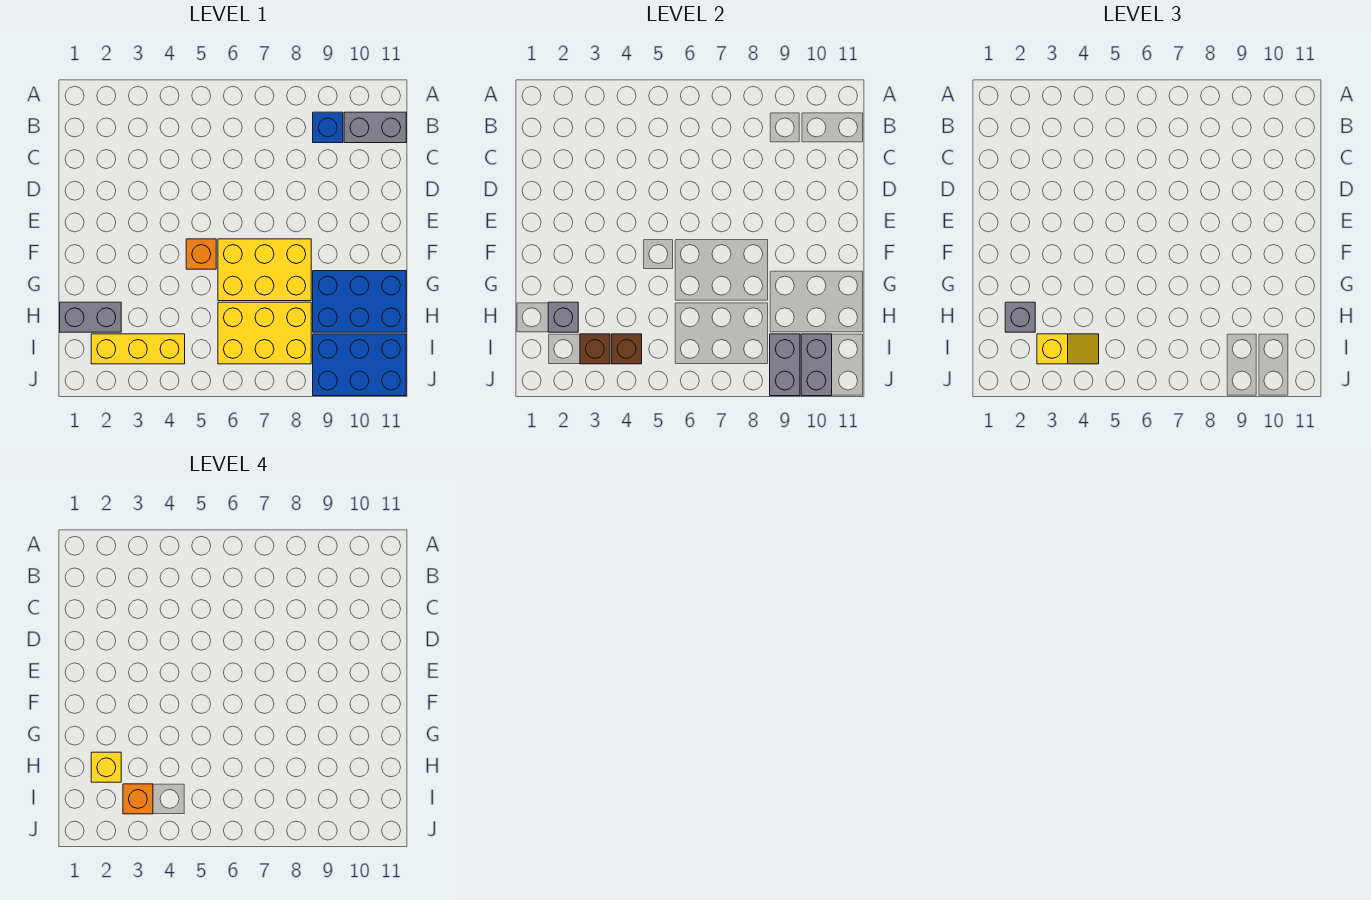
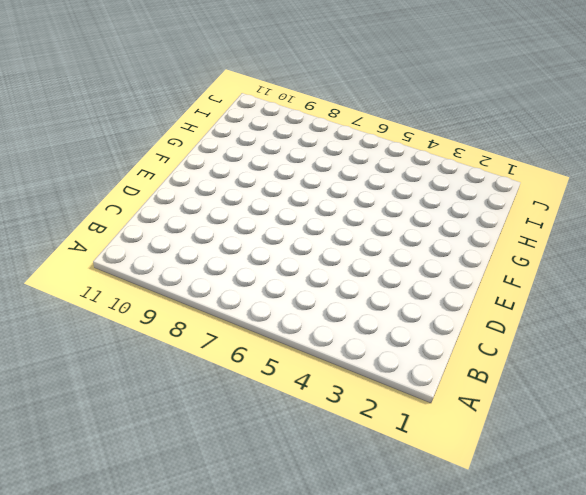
none -> blue 1x1 brick [313,112,343,143]
none -> grey 1x2 brick [344,112,406,143]
none -> orange 1x1 brick [186,239,216,269]

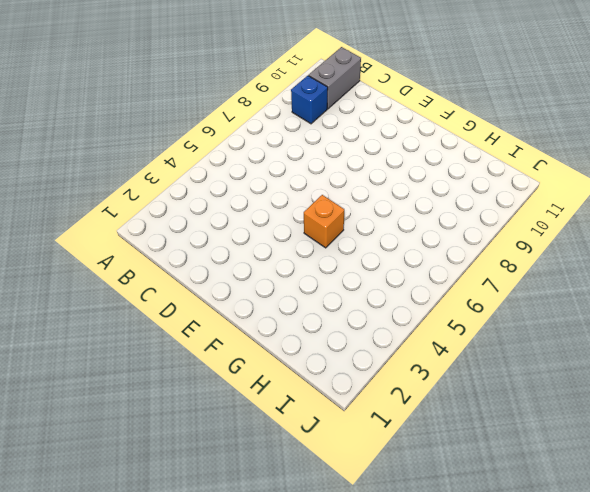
none -> yellow 2x3 brick [218,239,311,301]
none -> blue 2x3 brick [313,271,406,332]
none -> grey 1x2 brick [60,302,121,332]

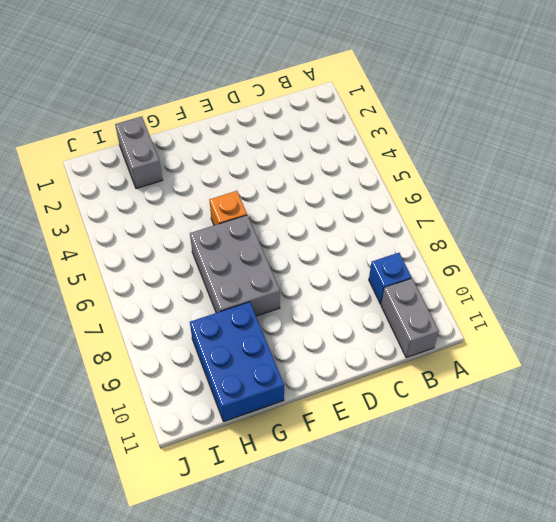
grey 2x3 brick [190,215,280,316] -> yellow 2x3 brick [218,239,311,301]
none -> yellow 2x3 brick [218,302,311,364]
none -> yellow 1x3 brick [91,334,185,364]
none -> blue 2x3 brick [313,334,406,396]

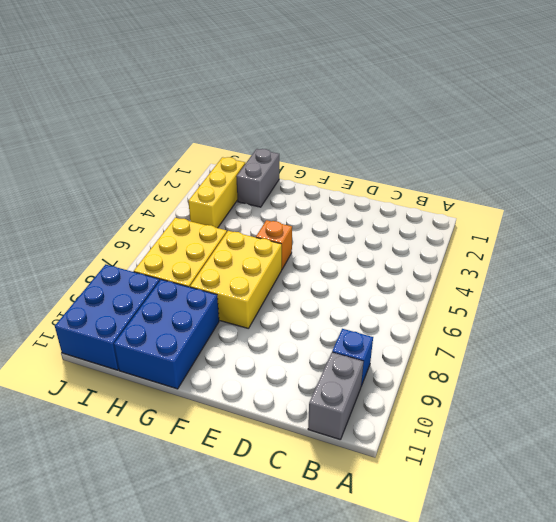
none -> grey 1x1 brick [548,302,578,332]
none -> brown 1x1 brick [580,334,610,364]
none -> brown 1x1 brick [612,334,642,364]

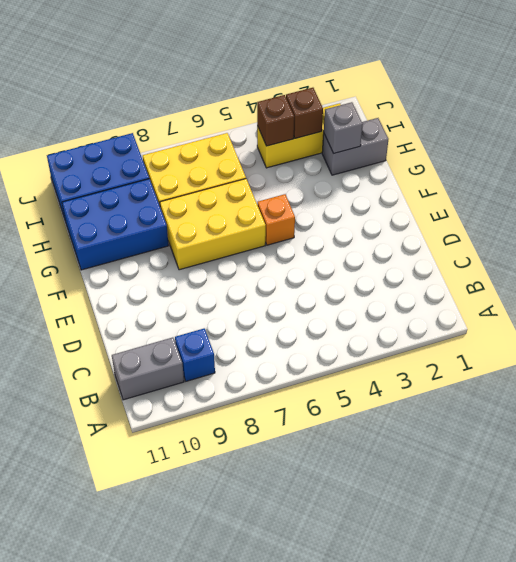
none -> grey 1x2 brick [770,334,800,396]
none -> grey 1x2 brick [801,334,832,396]
none -> grey 1x1 brick [1005,302,1035,332]

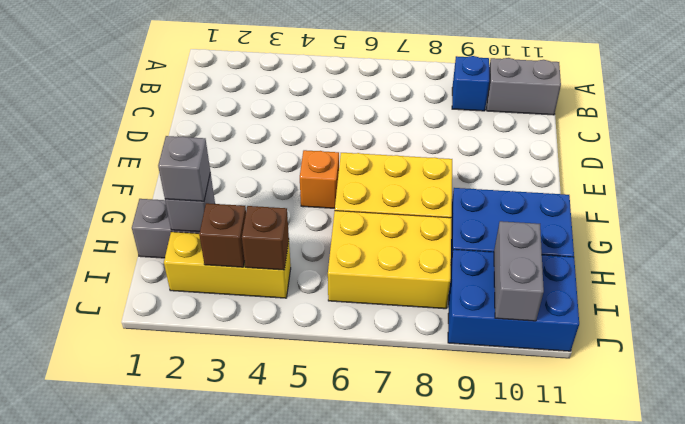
none -> grey 1x2 brick [770,334,800,396]
none -> yellow 1x2 slope [1037,334,1099,364]
none -> yellow 1x1 brick [91,752,121,782]

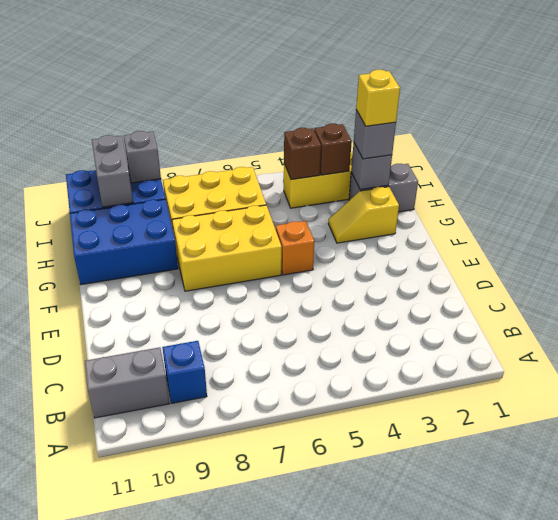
yellow 1x2 slope [328,187,399,243] -> yellow 1x2 slope moved to [1037,334,1099,364]
grey 1x1 brick [124,131,161,183] -> grey 1x2 brick [770,334,800,396]
none -> orange 1x1 brick [123,784,153,814]

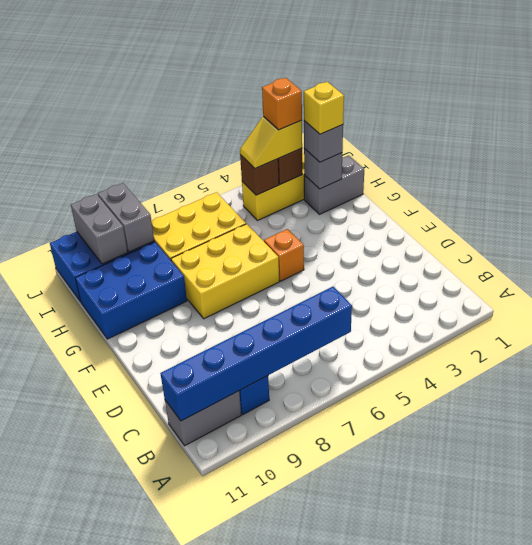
blue 1x6 brick [160,287,352,421] -> none

